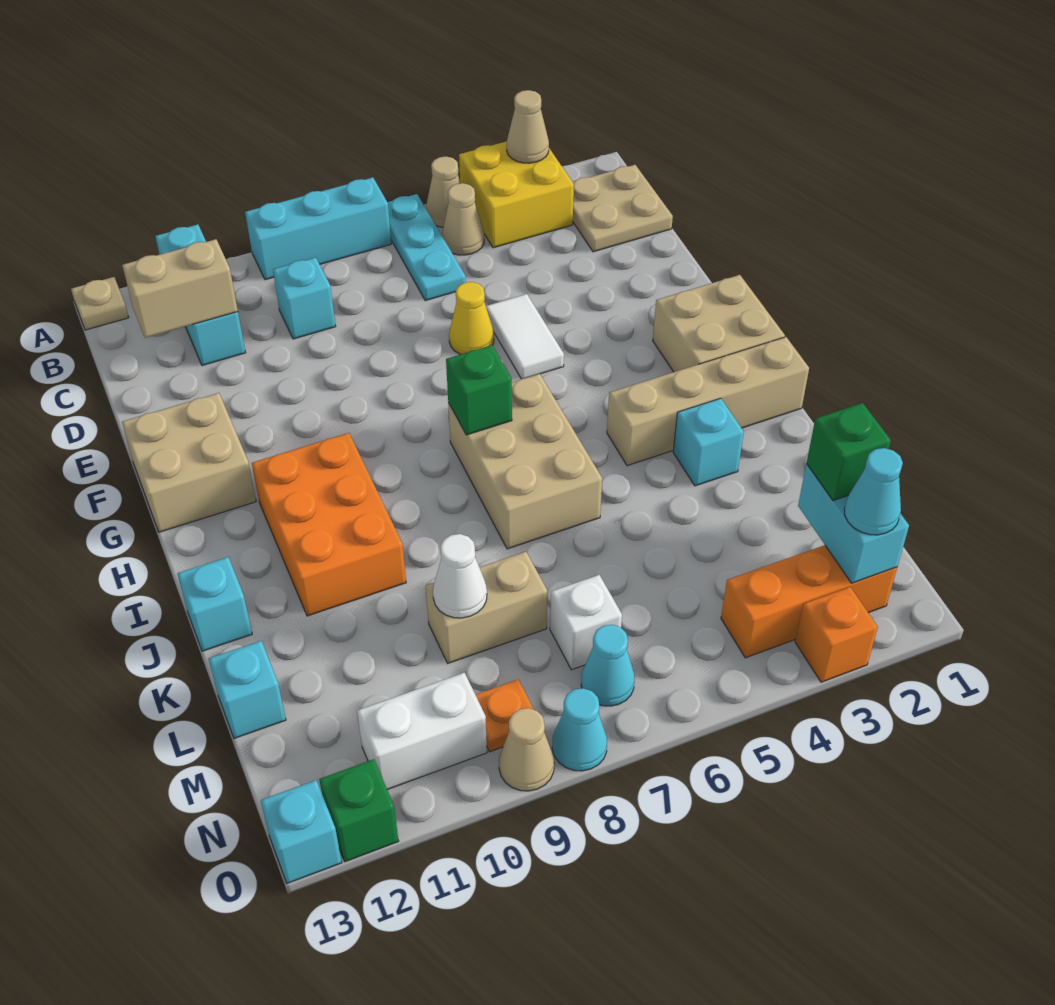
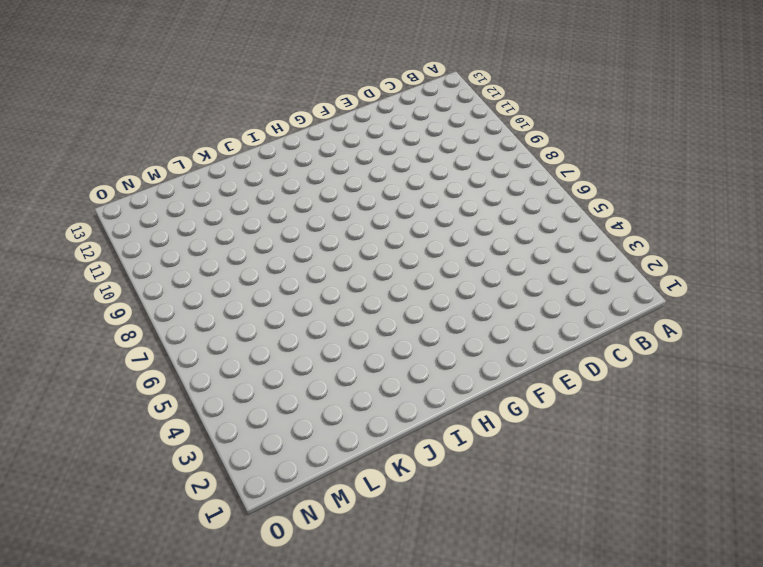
none -> yellow 2x2 brick [459,141,574,248]
none -> tan 1x1 cone [426,157,461,227]
none -> cyan 1x3 plate [388,194,466,301]
none -> cyan 1x3 brick [245,177,391,280]

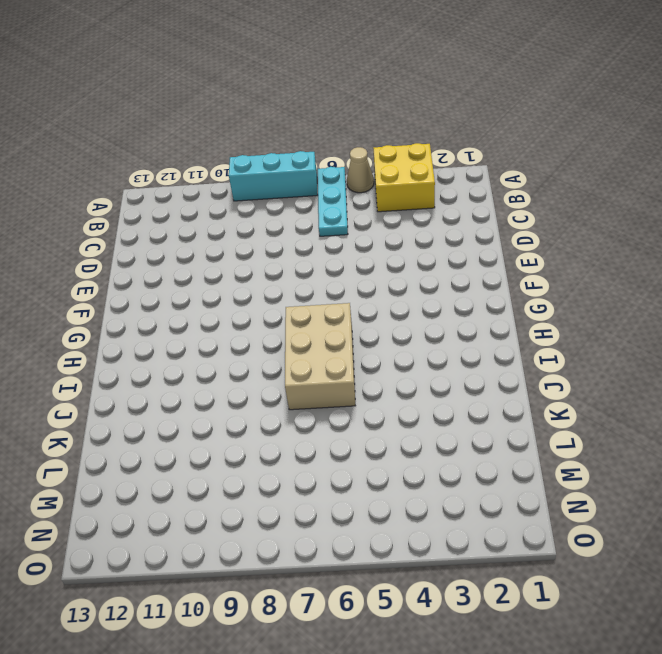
none -> cyan 1x3 brick [155,224,246,366]
none -> tan 1x1 plate [71,277,129,330]
none -> tan 2x2 plate [573,165,673,252]
none -> tan 1x1 cone [442,183,484,255]

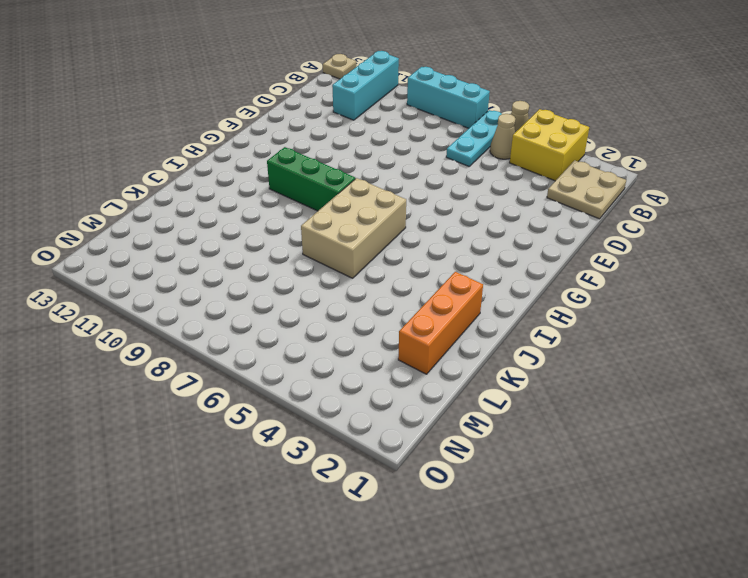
green 1x3 brick [267,147,355,211] -> orange 2x3 brick [252,433,406,616]
orange 1x3 brick [398,272,483,374] -> orange 1x3 brick turned to [721,545,897,658]
none -> cyan 1x1 brick [273,257,336,339]
none -> white 1x2 tile [486,294,564,379]
none -> yellow 1x1 cone [449,282,494,354]
none -> tan 2x2 brick [122,393,256,532]

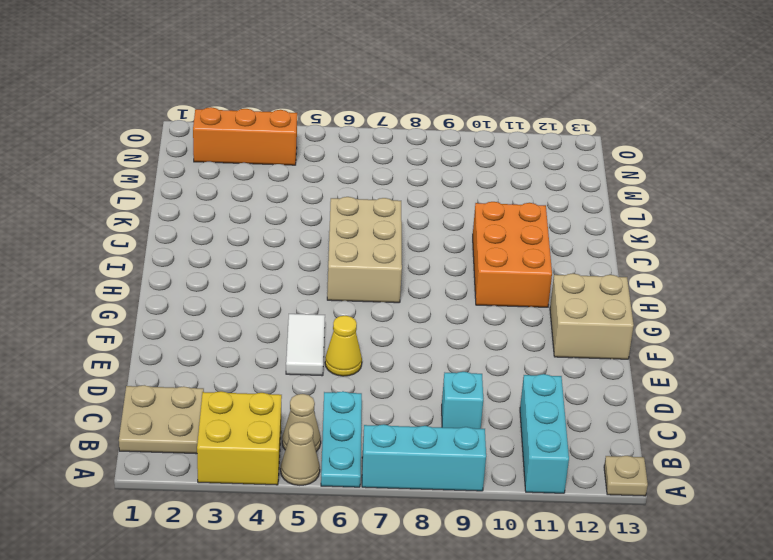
none -> tan 2x2 brick [653,275,785,372]
none -> tan 1x4 brick [607,337,809,466]
none -> cyan 1x1 brick [673,398,744,486]
none -> cyan 1x1 brick [177,557,252,651]

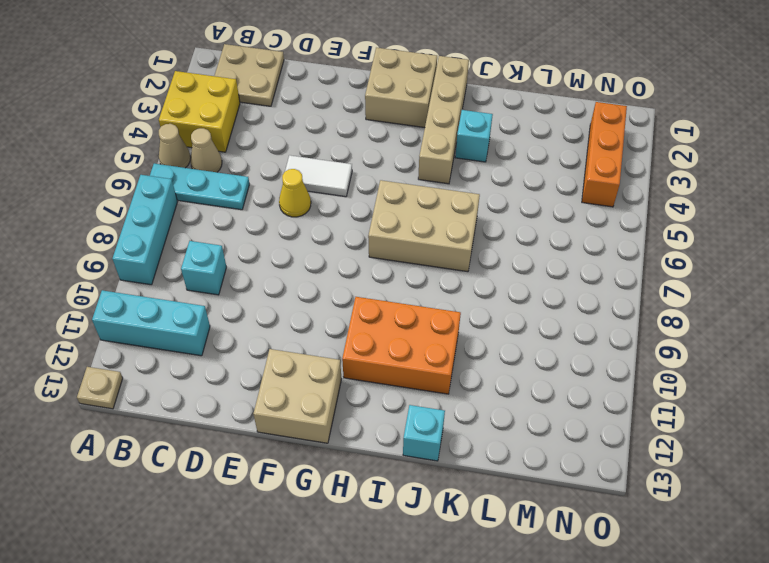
none -> tan 1x2 brick [426,552,547,663]
none -> cyan 1x1 brick [209,641,286,738]
none -> white 1x1 brick [550,575,622,670]
none -> cyan 1x1 cone [581,625,635,706]

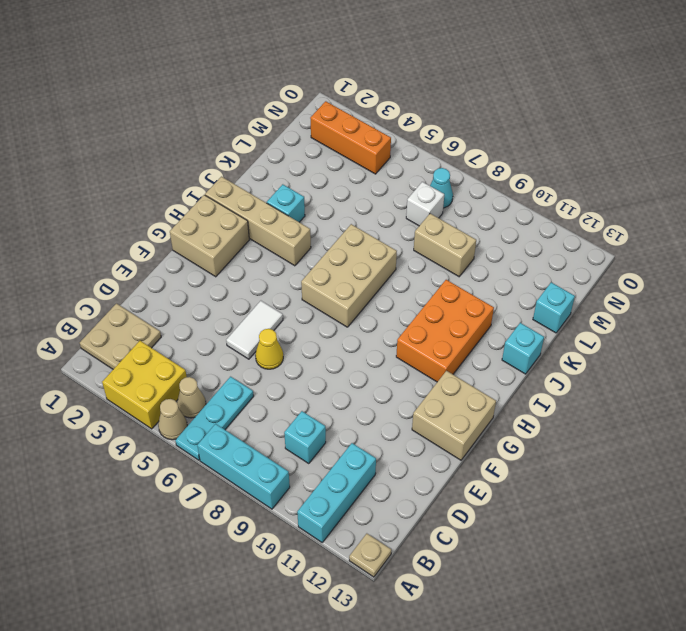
none -> orange 1x1 plate [476,679,534,752]
none -> white 1x2 brick [357,673,487,789]
none -> orange 1x1 brick [795,587,878,682]
none -> cyan 1x1 cone [552,688,607,771]

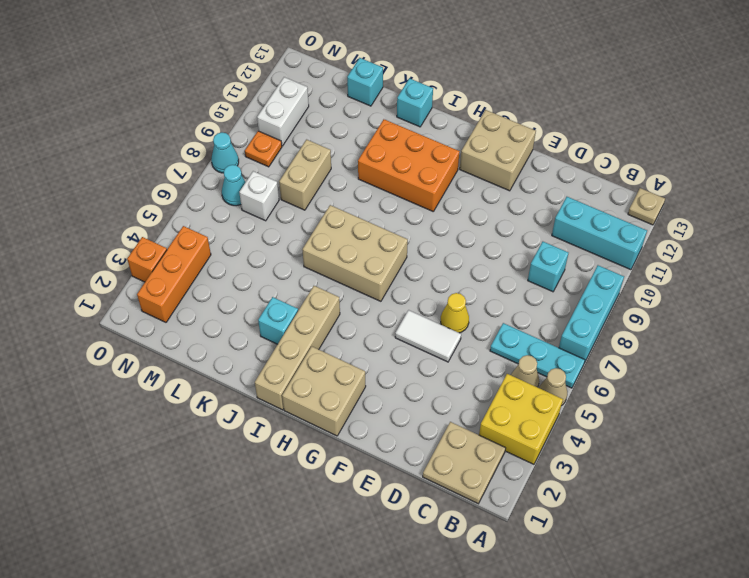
none -> tan 1x1 cone [499,708,554,791]
none -> green 1x1 brick [319,759,398,862]
none -> cyan 1x1 brick [261,780,342,883]
none -> tan 1x1 cone [507,90,549,163]

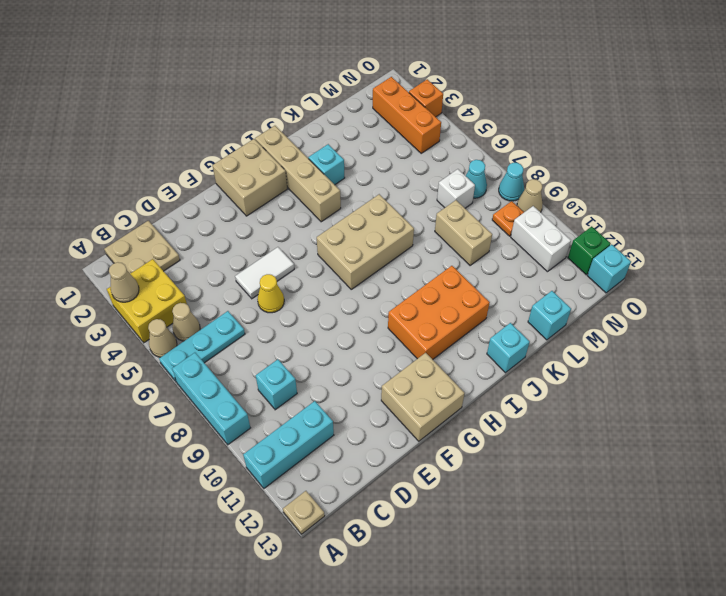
none -> tan 1x2 brick [122,239,238,338]
none -> green 1x1 brick [446,345,512,435]
none -> white 1x1 cone [433,534,487,618]
none -> cyan 1x2 brick [798,464,909,583]

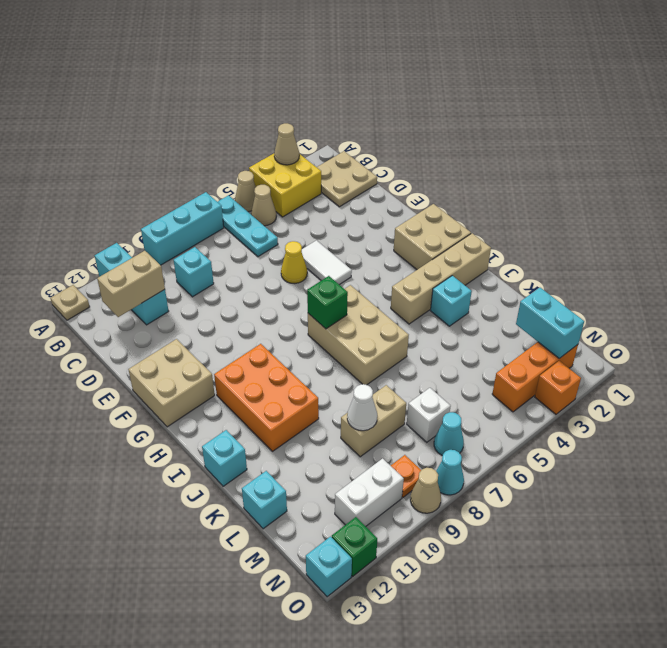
none -> green 1x1 brick [807,403,891,501]
none -> cyan 1x1 cone [844,448,903,535]

